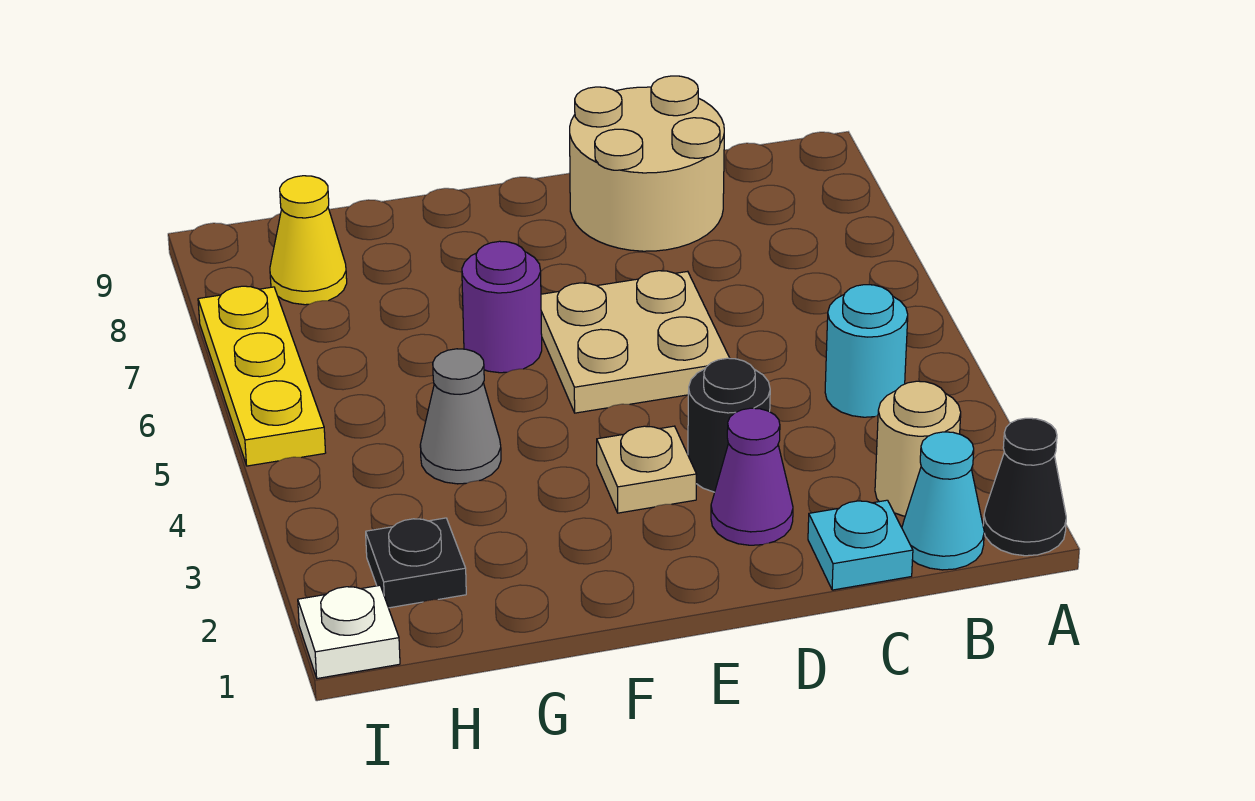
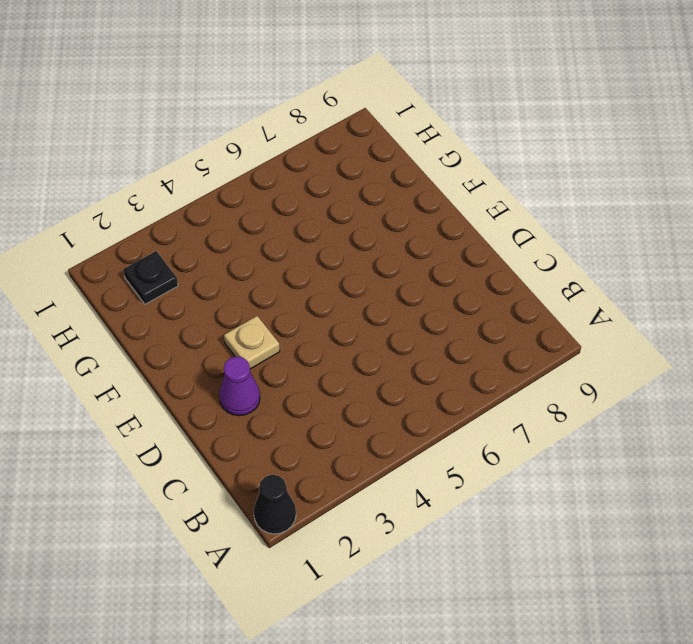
none -> cyan 1x1 cone [902,432,984,570]
none -> tan 1x1 round brick [875,381,961,516]
none -> cyan 1x1 round brick [825,285,908,417]

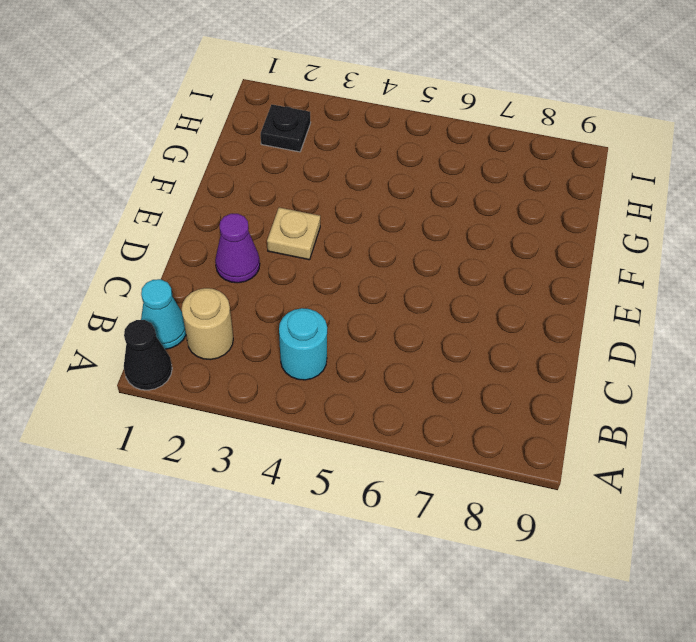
none -> cyan 1x1 plate [808,500,913,590]
none -> tan 2x2 round brick [570,76,724,251]
none -> black 1x1 round brick [688,358,770,492]

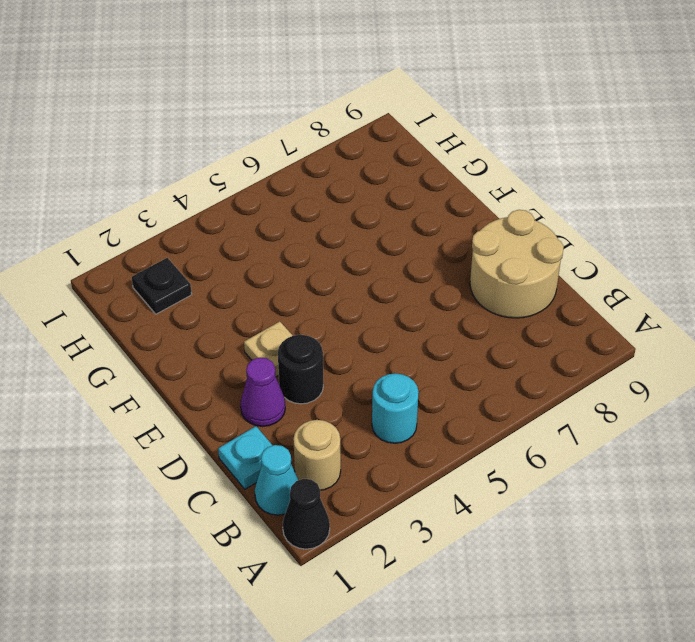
none -> tan 2x2 plate [541,271,730,413]
none -> purple 1x1 round brick [462,241,542,373]
none -> grey 1x1 cone [420,349,501,484]

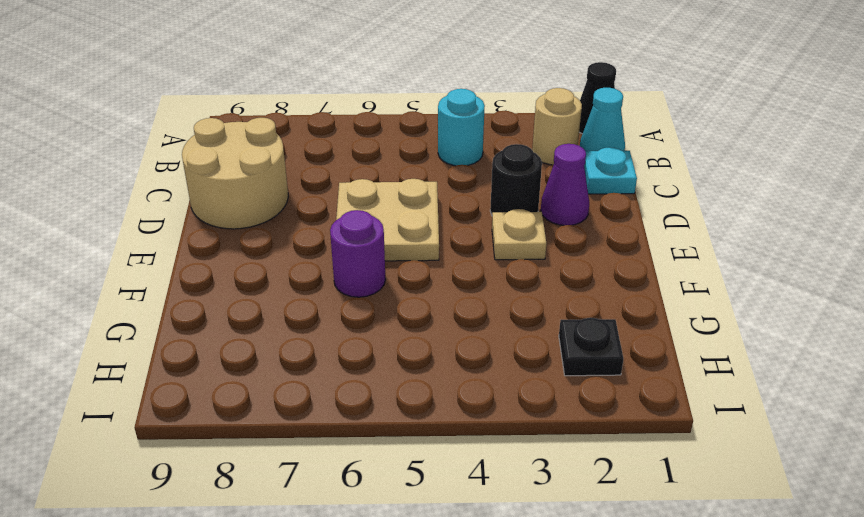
none -> grey 1x1 cone [420,349,501,484]
none -> yellow 1x1 cone [270,176,347,305]
none -> white 1x1 plate [298,585,400,678]

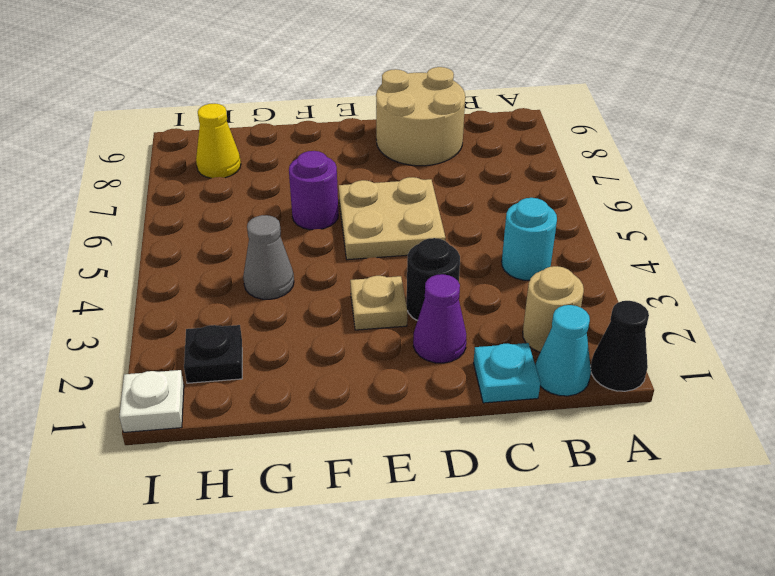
none -> yellow 1x3 plate [198,286,326,466]

